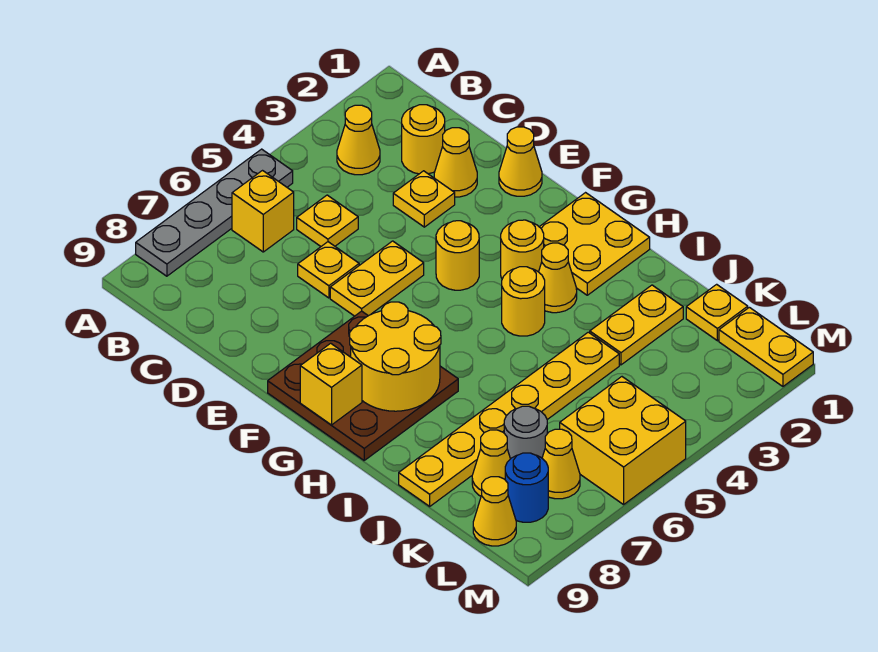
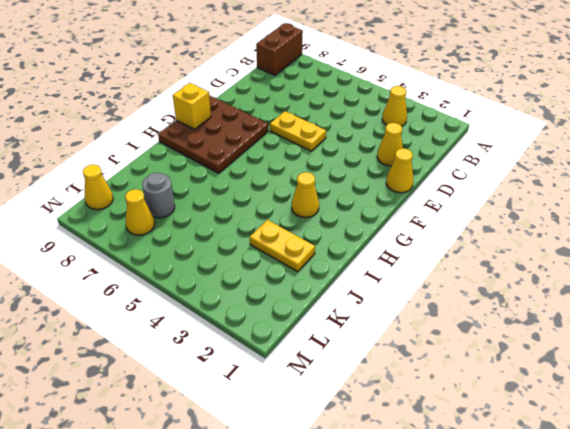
brown 1x2 brick [256,23,303,75] -> none
none -> grey 1x4 plate [136,149,293,276]
none -> yellow 1x1 brick [232,171,294,252]
none -> yellow 1x1 round brick [402,105,445,174]

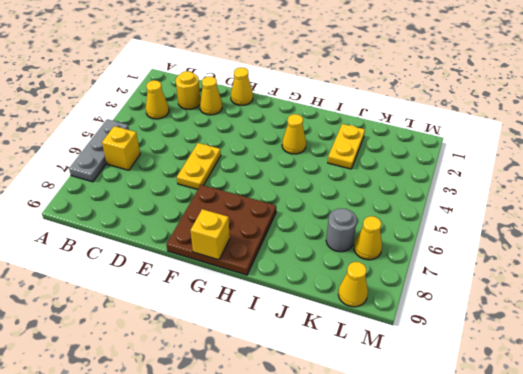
grey 1x3 plate [69,119,129,182] -> grey 1x4 plate [136,149,293,276]
none -> yellow 1x1 plate [297,195,358,246]
none -> yellow 1x1 plate [393,171,455,227]
none -> yellow 1x1 plate [298,242,359,298]

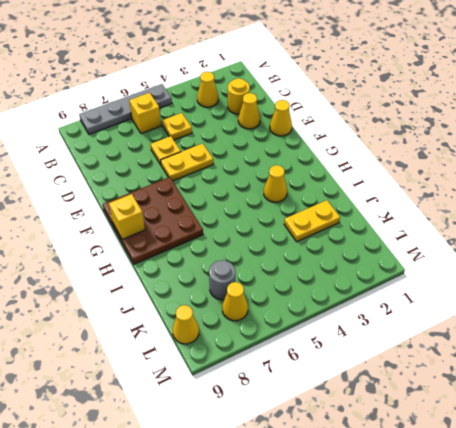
none -> yellow 1x1 plate [393,171,455,227]
none -> yellow 1x1 round brick [436,221,479,290]
none -> yellow 2x2 plate [540,193,650,295]

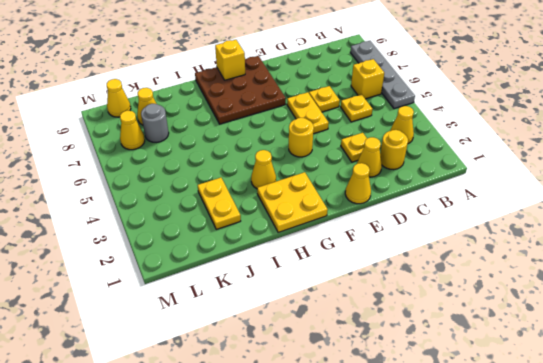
none -> yellow 1x1 round brick [501,220,544,279]
none -> yellow 1x1 round brick [502,267,545,336]
none -> yellow 1x6 plate [399,332,619,506]

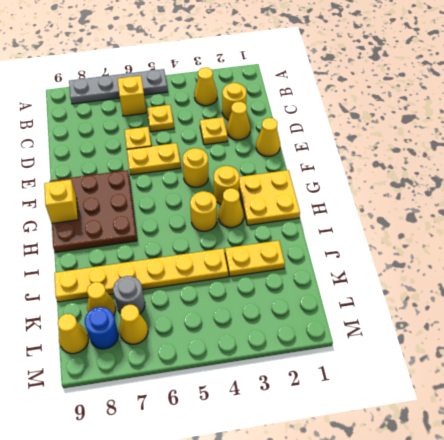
none -> yellow 1x1 plate [686,284,748,341]
none -> yellow 1x2 plate [719,307,813,386]
none -> yellow 2x2 brick [560,377,686,505]

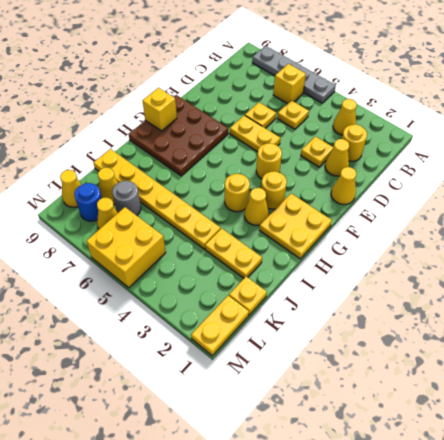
none -> yellow 2x2 round brick [350,302,441,411]

